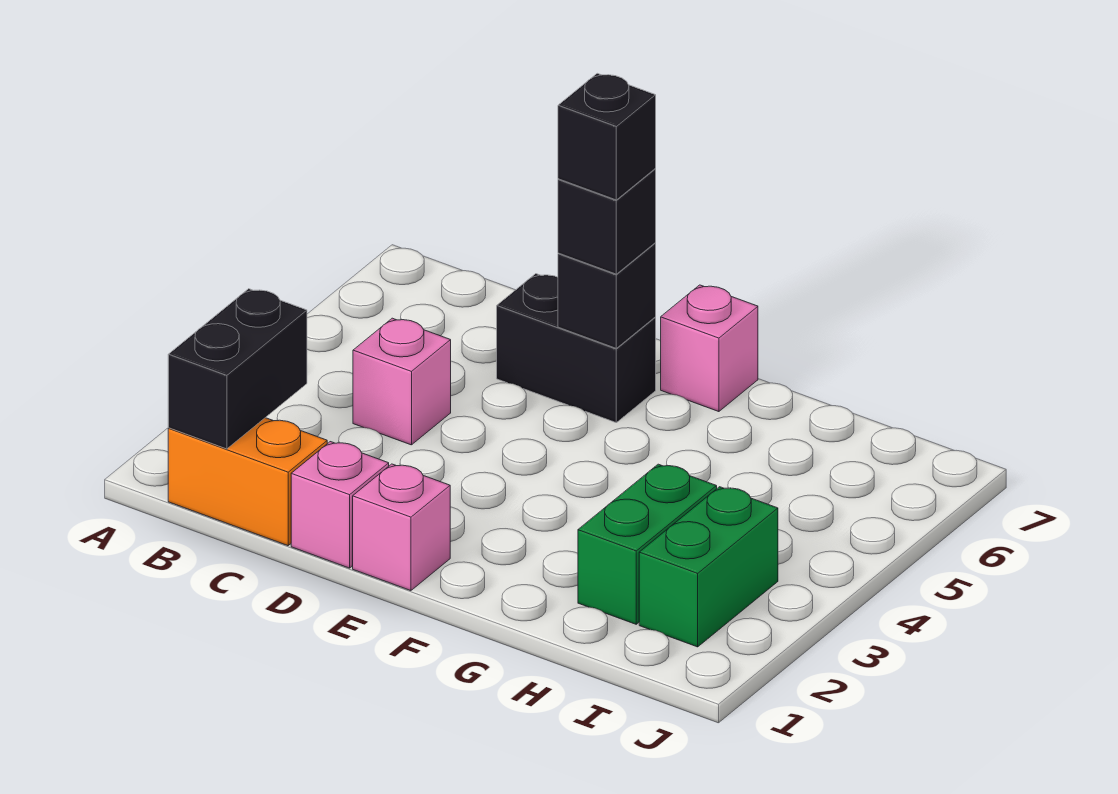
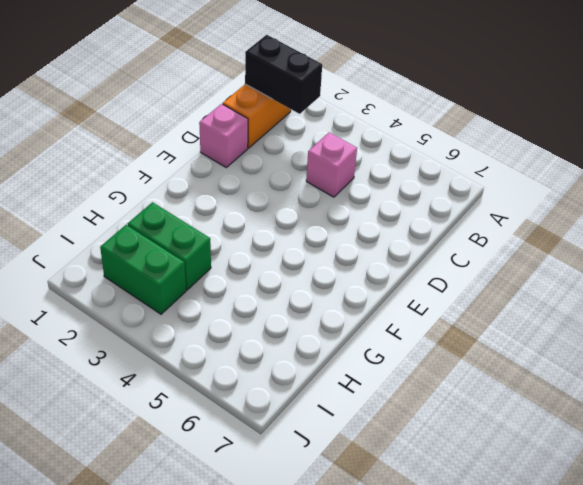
none -> black 1x2 brick [497,274,656,423]
none -> pink 1x1 brick [353,464,450,591]
none -> pink 1x1 brick [661,285,758,412]

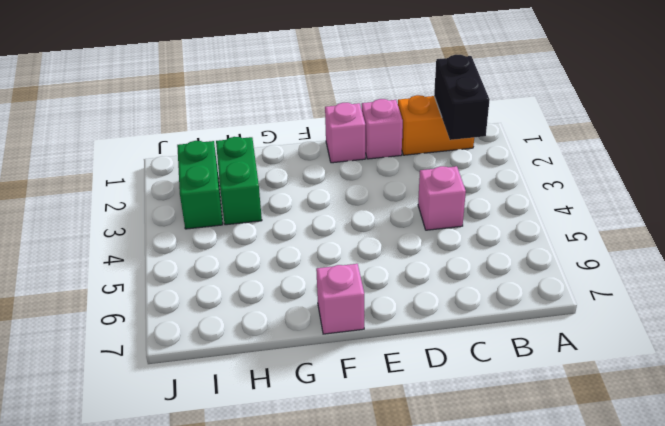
none -> black 1x2 brick [497,274,656,423]
none -> black 1x1 brick [558,243,656,348]
none -> black 1x1 brick [558,169,656,274]

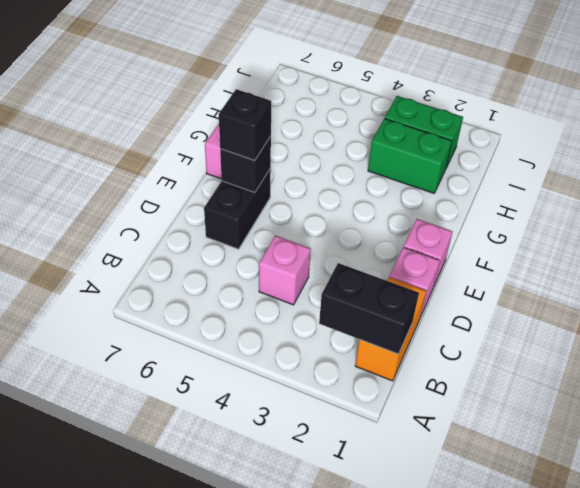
none -> black 1x1 brick [558,73,656,200]

